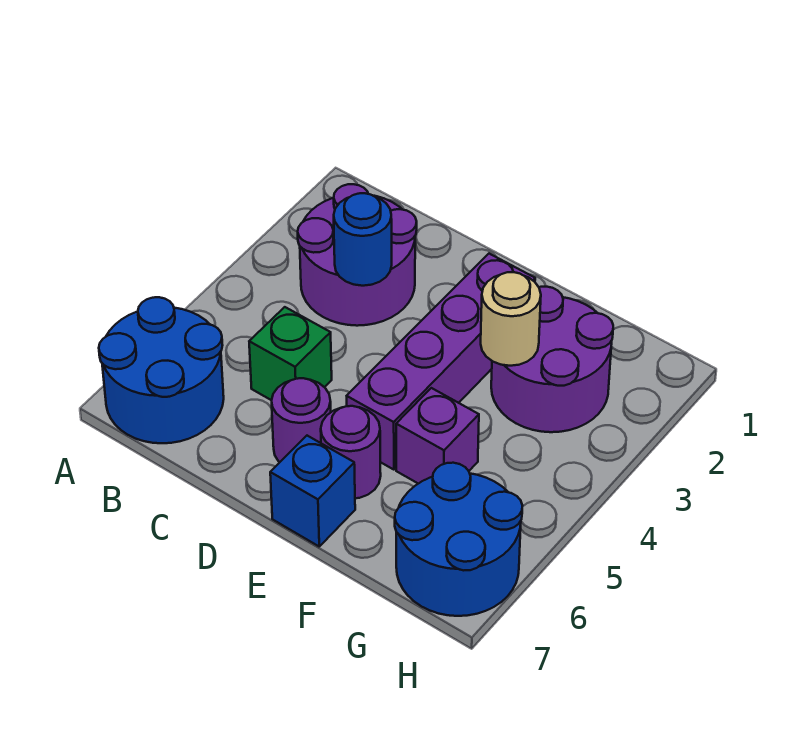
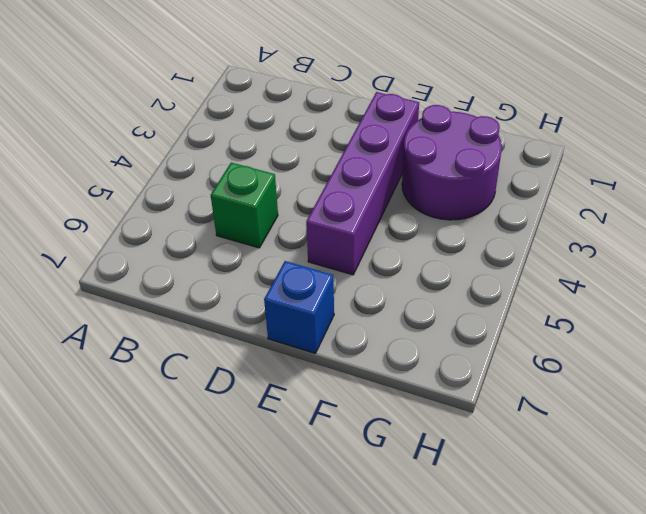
none -> blue 2x2 round brick [99,297,224,443]
none -> purple 2x2 round brick [298,184,417,326]
none -> purple 1x1 round brick [272,378,331,462]

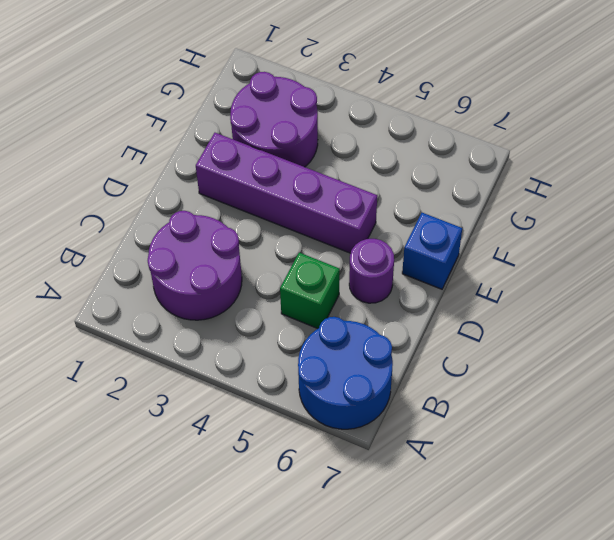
none -> purple 1x1 round brick [321,406,381,498]
none -> purple 1x1 brick [396,388,479,484]
none -> blue 2x2 round brick [395,463,522,616]

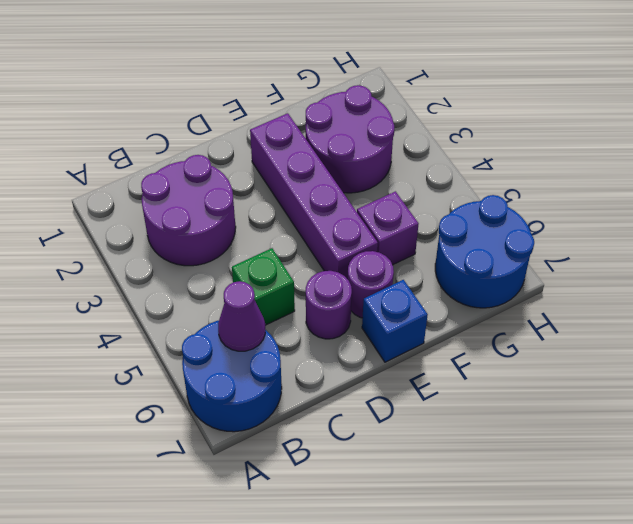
purple 1x1 cone [218,281,265,351] -> none
none -> blue 1x1 round brick [334,193,392,286]
none -> tan 1x1 round brick [481,272,541,366]

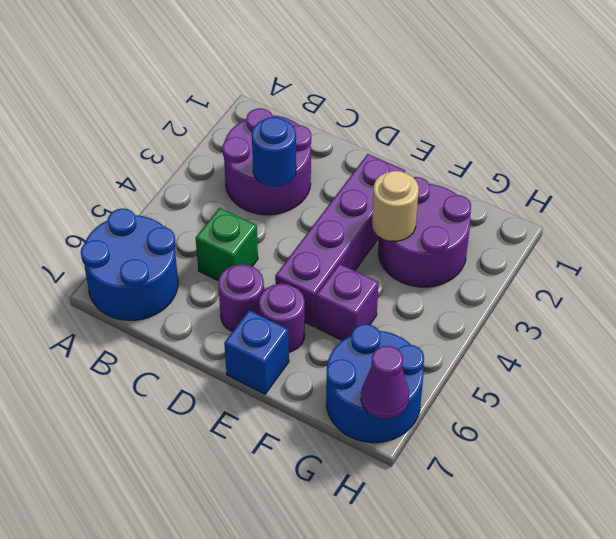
purple 1x1 cone [361,346,409,419] -> none

